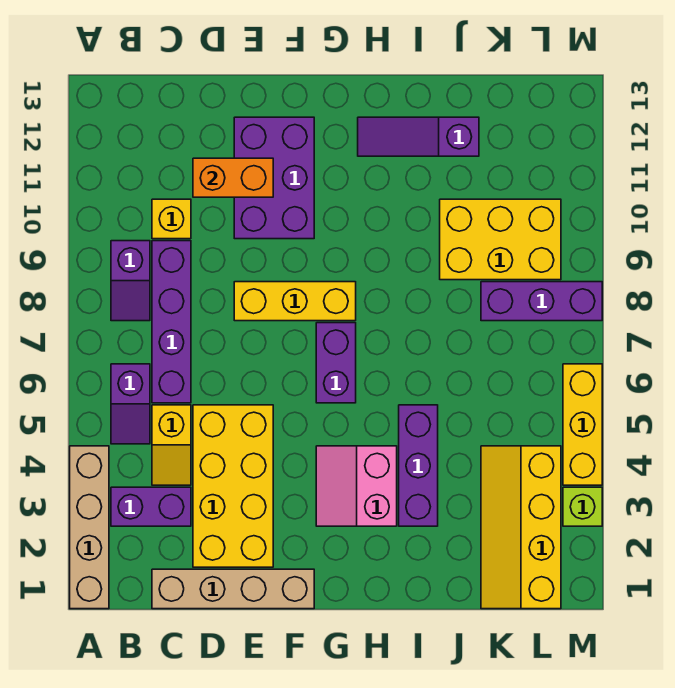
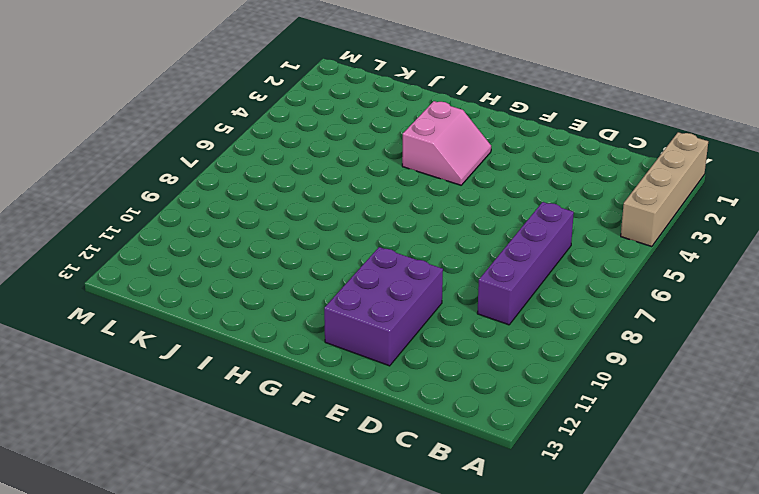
none -> purple 1x2 brick [111,487,191,526]
none -> purple 1x2 slope [111,364,150,444]
none -> purple 1x2 slope [111,241,150,321]

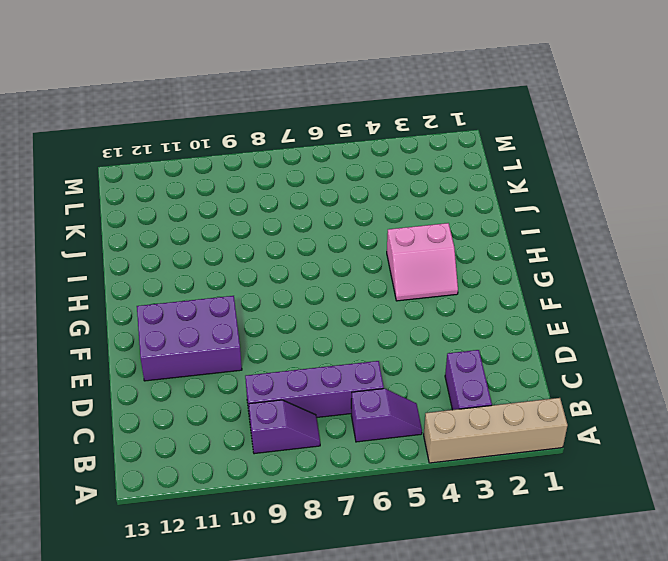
none -> tan 1x4 brick [152,569,314,609]
none -> yellow 1x2 slope [152,405,191,485]
none -> yellow 1x1 brick [152,199,191,239]

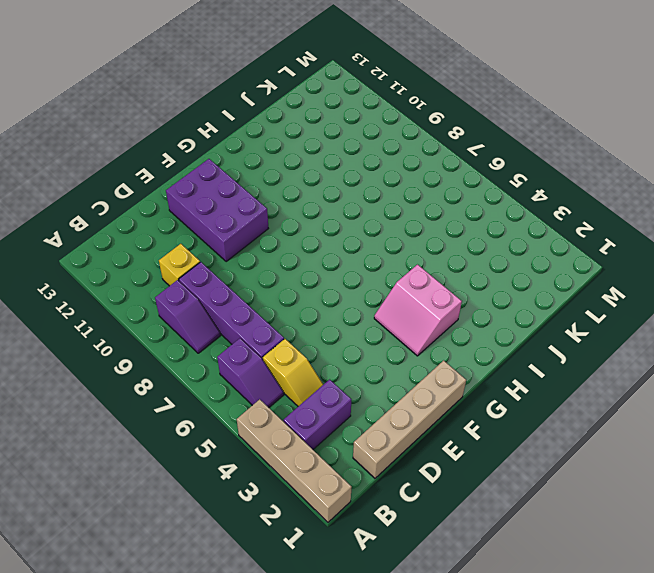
none -> yellow 2x4 brick [193,405,273,567]
none -> yellow 1x3 brick [234,282,356,321]
none -> purple 1x2 brick [316,323,356,403]

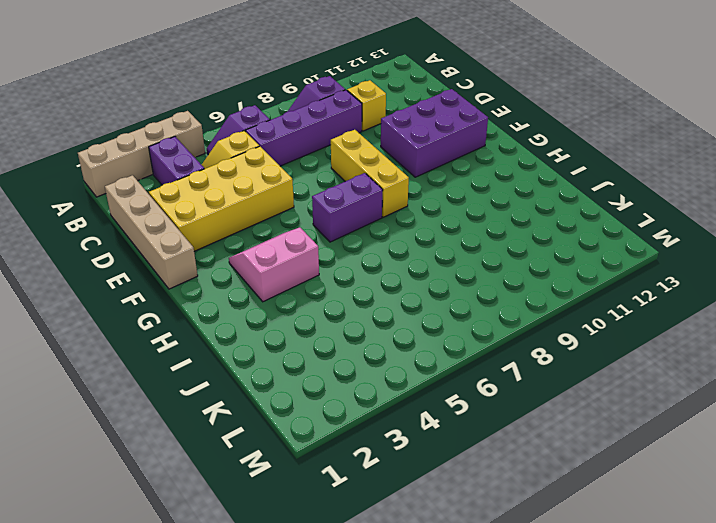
none -> purple 1x3 slope [358,117,479,156]
none -> purple 1x3 brick [399,405,438,526]
none -> yellow 2x3 brick [440,199,561,280]

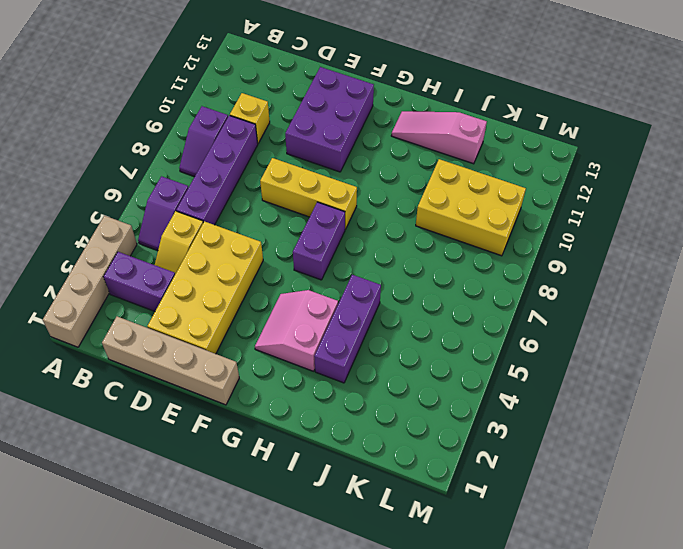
pink 1x3 slope [391,111,487,164] -> purple 1x3 slope [358,117,479,156]
none -> yellow 2x4 slope [481,446,561,609]
none -> purple 1x3 brick [481,282,602,321]
none -> lime 1x1 brick [563,487,602,526]

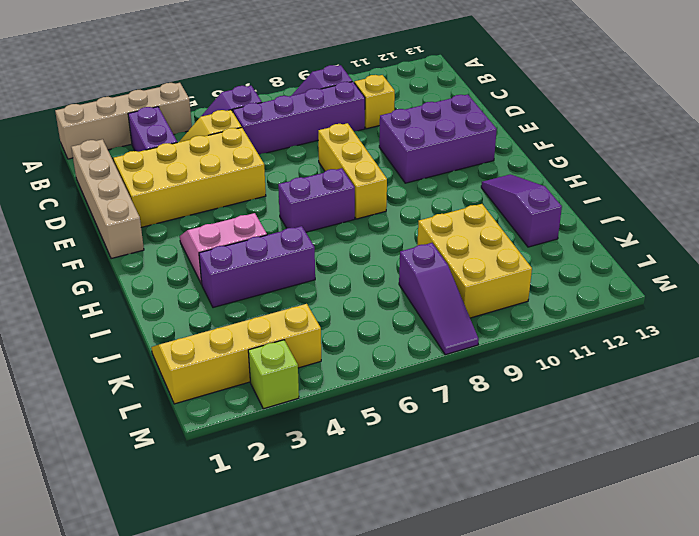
purple 1x3 slope [399,243,479,355] -> purple 1x3 brick [481,282,602,321]
none -> yellow 1x3 brick [563,364,602,485]
none -> orange 1x2 brick [193,158,273,197]

